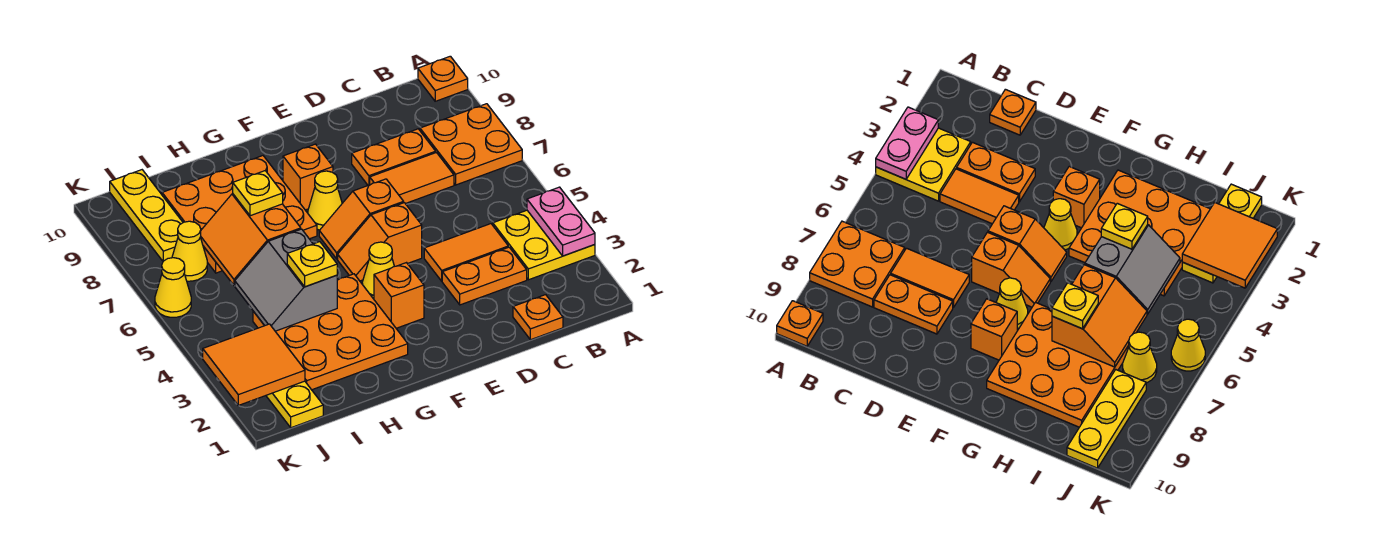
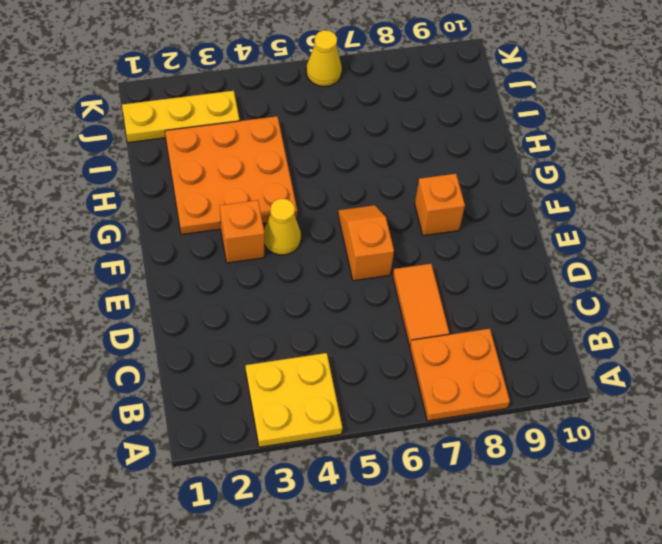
none -> orange 1x1 plate [418,56,468,101]
none -> orange 1x1 plate [513,295,563,340]
none -> orange 1x2 plate [442,247,527,305]

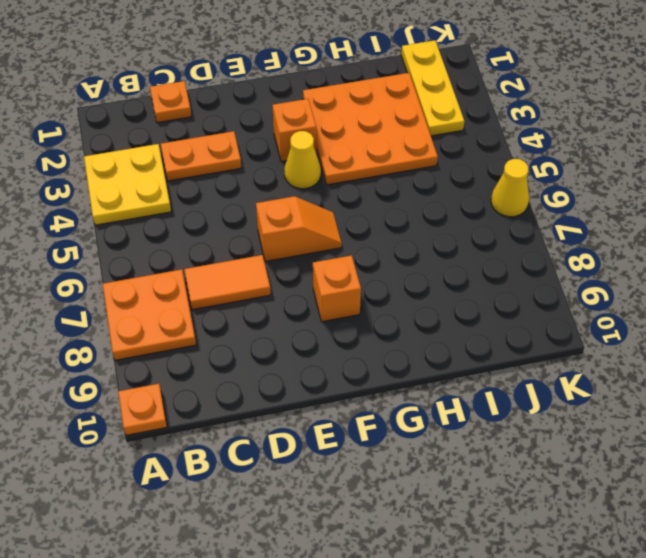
none -> orange 1x2 tile [424,224,508,281]
none -> orange 1x2 plate [352,129,436,185]
none -> orange 1x2 slope [338,203,422,281]

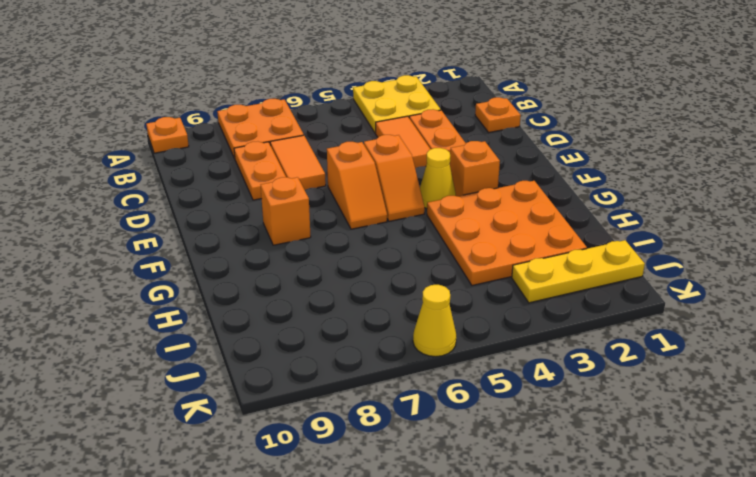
none -> yellow 1x1 cone [308,171,342,230]
none -> orange 3x3 plate [162,156,317,273]
none -> yellow 1x1 cone [172,221,207,281]

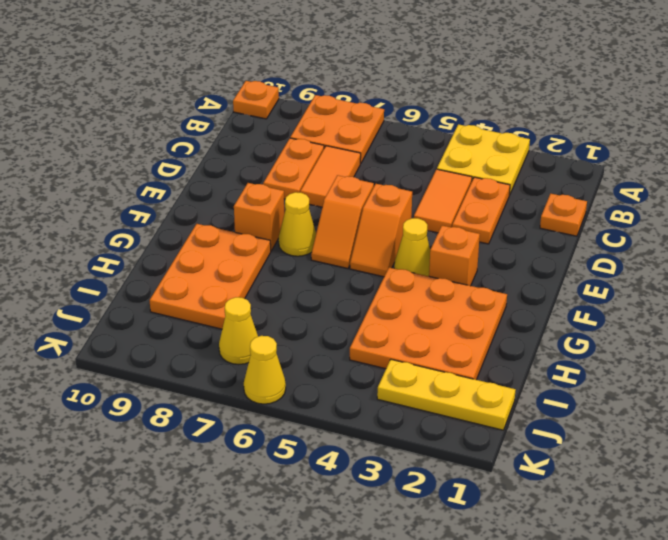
orange 2x3 plate [149,224,271,329] -> orange 3x3 plate [162,156,317,273]
none -> yellow 1x3 plate [110,170,183,261]
none -> pink 1x2 plate [527,187,595,256]
none -> grey 2x2 slope [235,229,337,331]

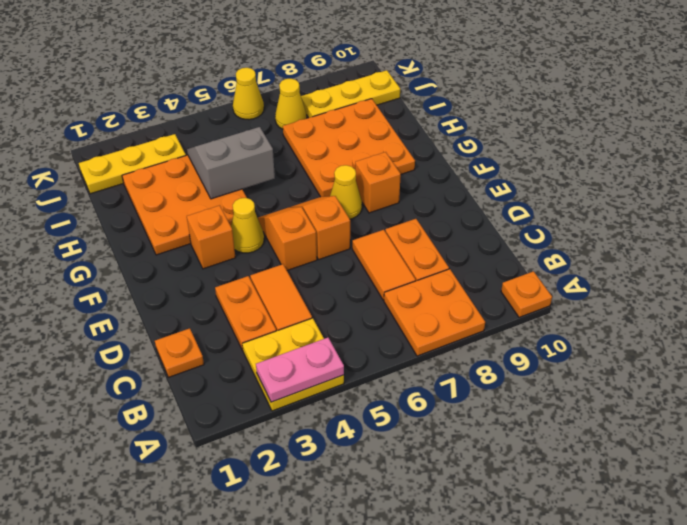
none -> orange 2x2 slope [201,194,301,286]
none -> orange 2x2 tile [203,324,305,406]
none -> yellow 1x1 plate [287,242,337,287]

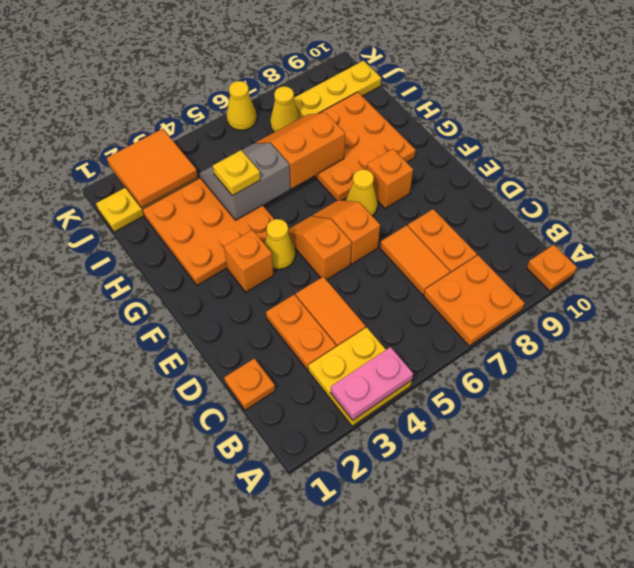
none -> yellow 1x1 plate [233,171,283,216]

